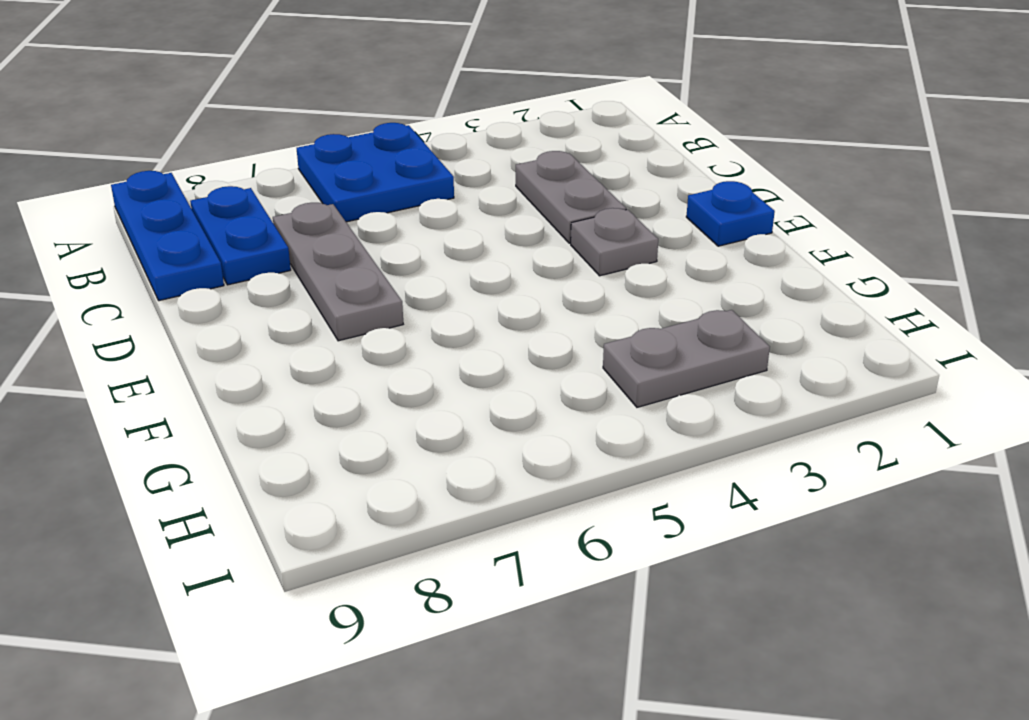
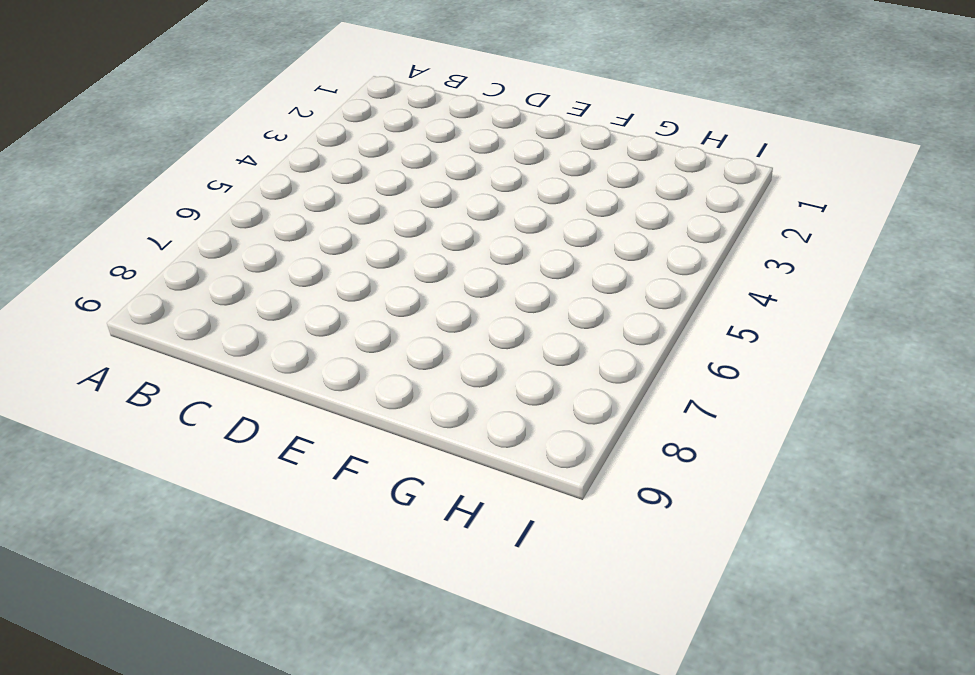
none -> blue 2x2 plate [297,123,454,222]
none -> blue 1x3 plate [111,171,224,301]

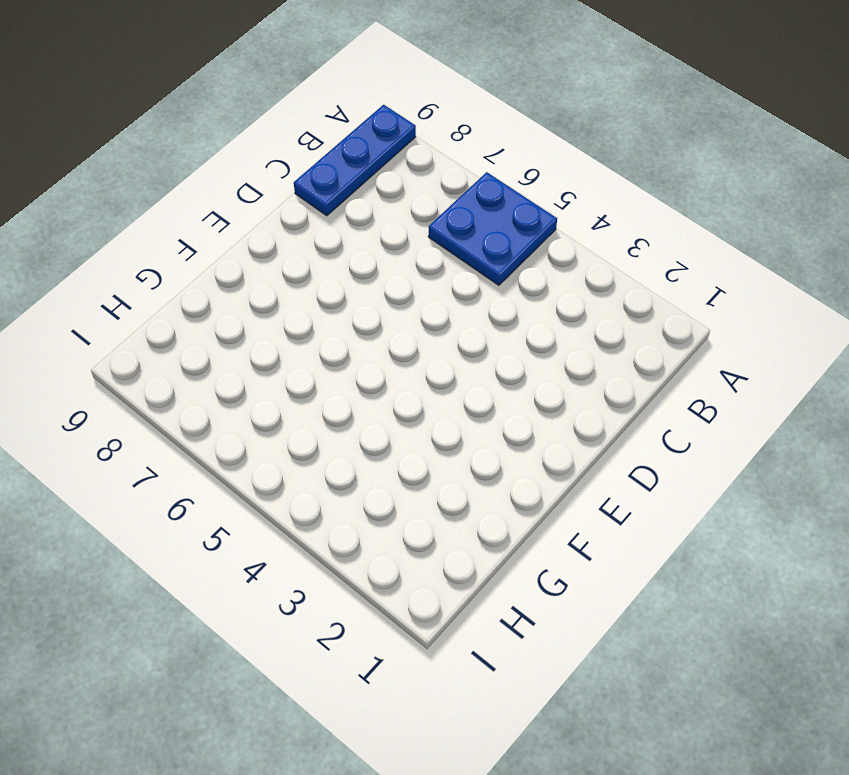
none -> blue 1x2 plate [190,186,291,285]
none -> grey 1x2 plate [516,151,626,243]

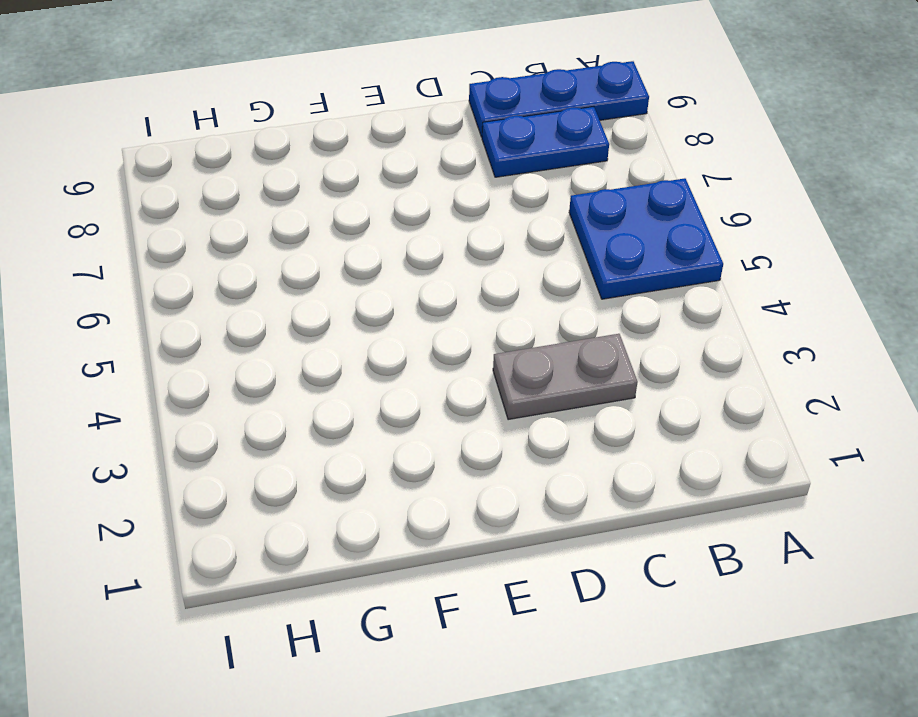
none -> grey 1x3 plate [273,203,403,341]
none -> blue 1x1 plate [686,181,775,246]

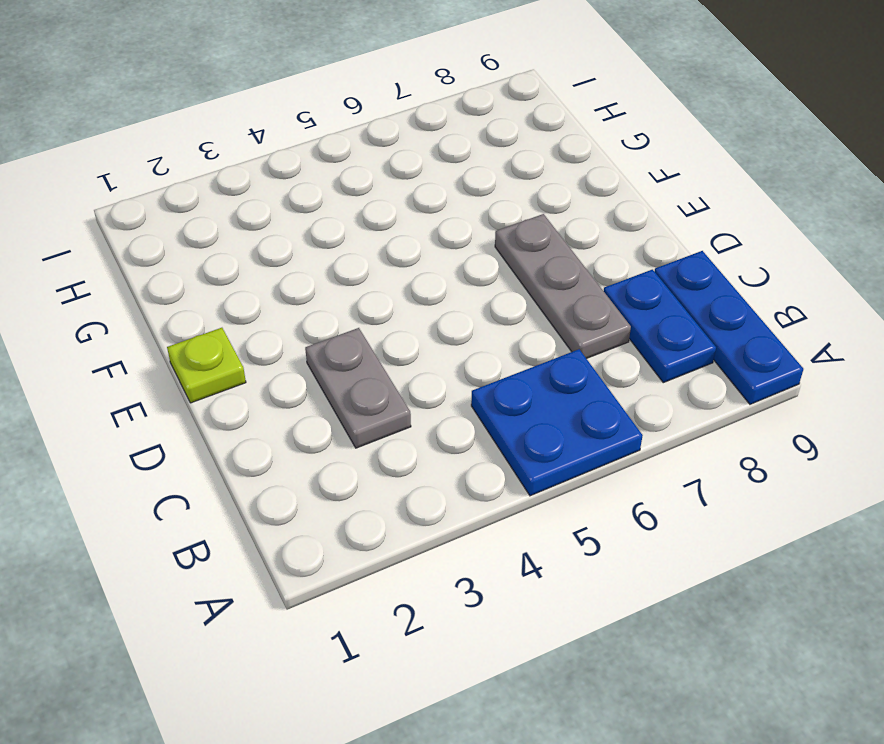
lime 1x1 plate [167,328,246,403] -> blue 1x1 plate [686,181,775,246]
none -> grey 1x1 plate [571,208,658,276]
none -> grey 1x2 plate [603,310,770,407]

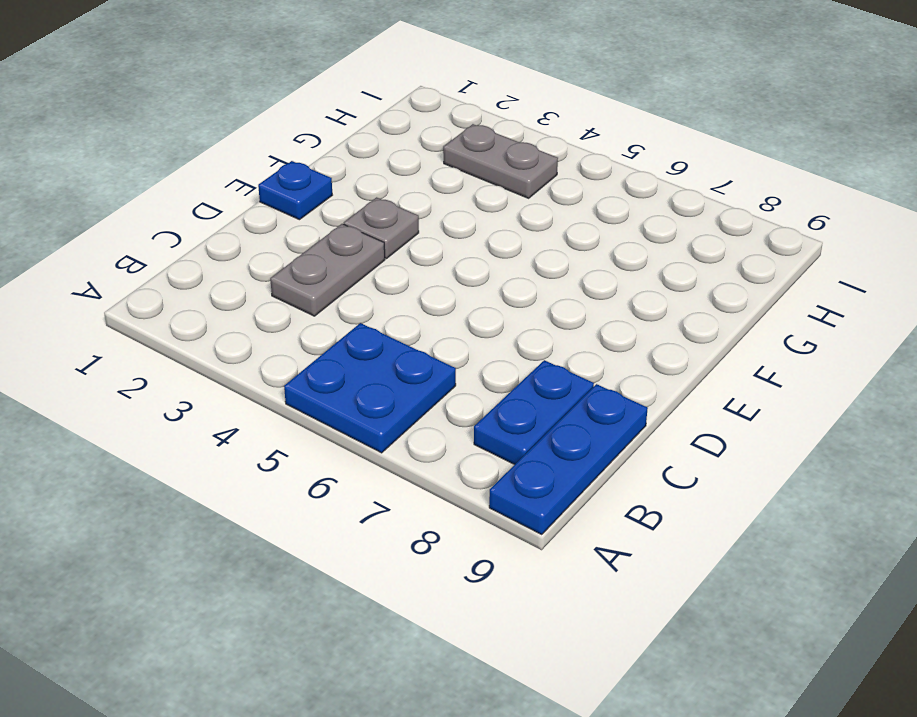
none -> grey 1x3 plate [273,203,403,341]

